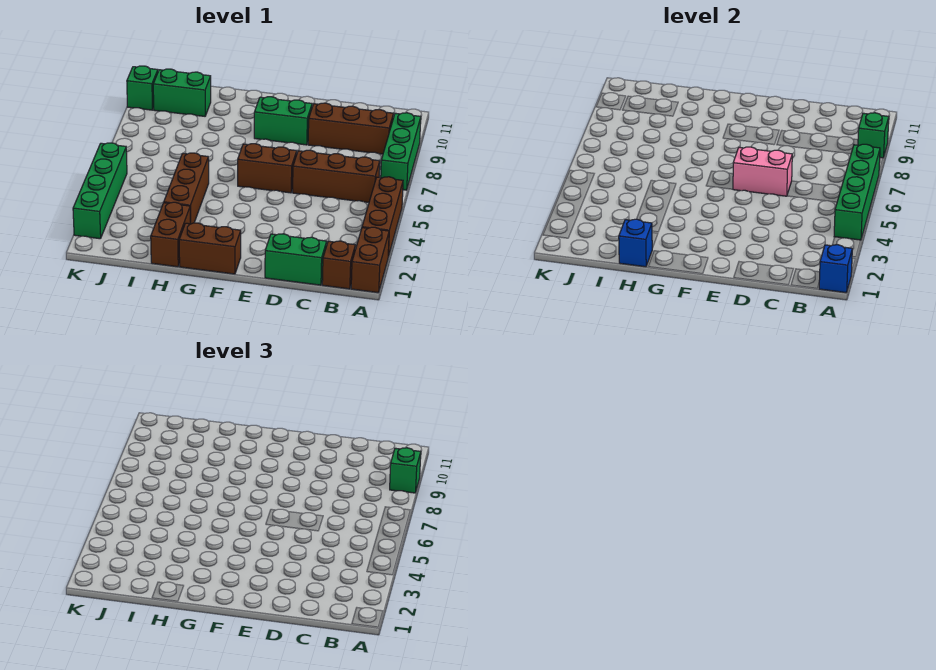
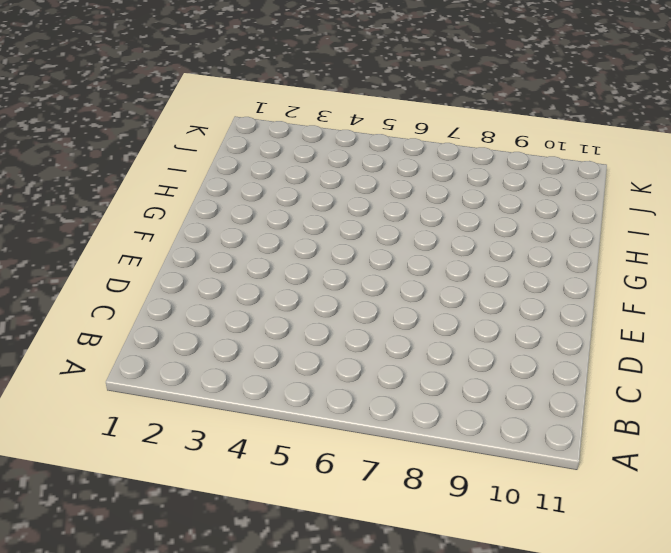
none -> brown 1x2 brick [351,227,389,293]
none -> brown 1x3 brick [362,177,403,257]
none -> green 1x3 brick [381,113,421,190]

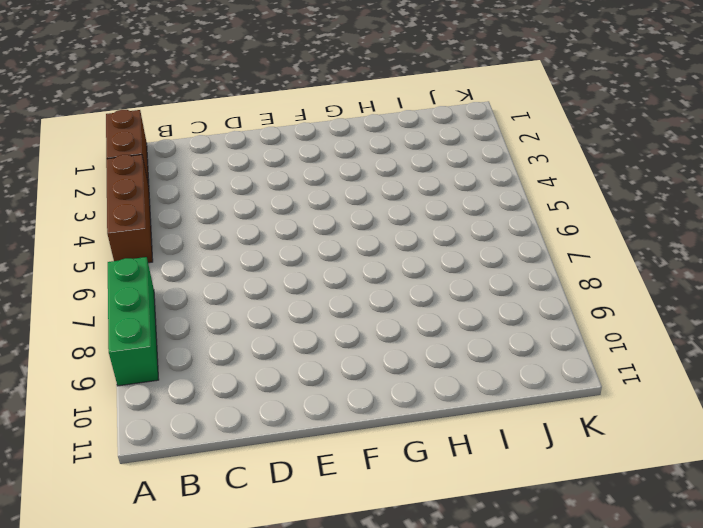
none -> brown 1x1 brick [322,241,355,289]
none -> brown 1x3 brick [293,150,380,202]
none -> brown 1x3 brick [308,103,394,154]

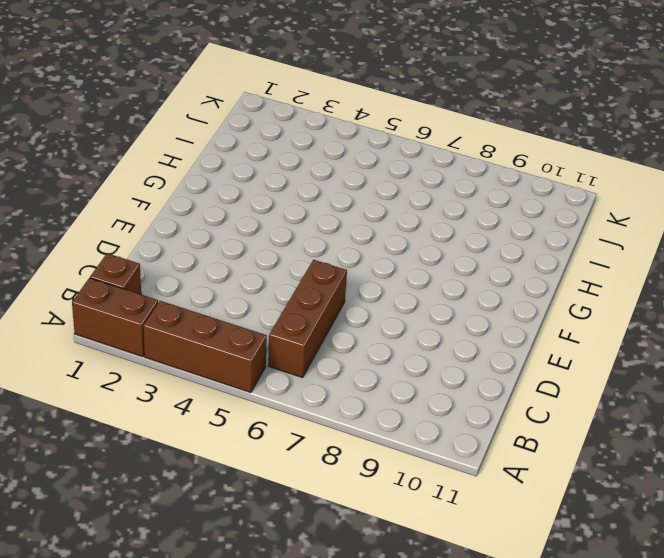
none -> green 1x3 brick [381,113,421,190]
none -> brown 1x3 brick [308,103,394,154]
none -> green 1x2 brick [265,234,327,285]

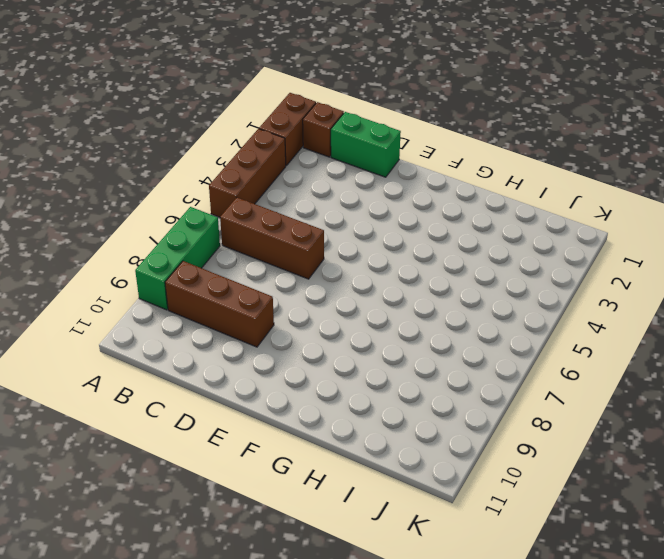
none -> brown 1x2 brick [238,144,297,193]
none -> green 1x2 brick [254,97,312,145]
none -> brown 1x2 brick [179,223,241,274]

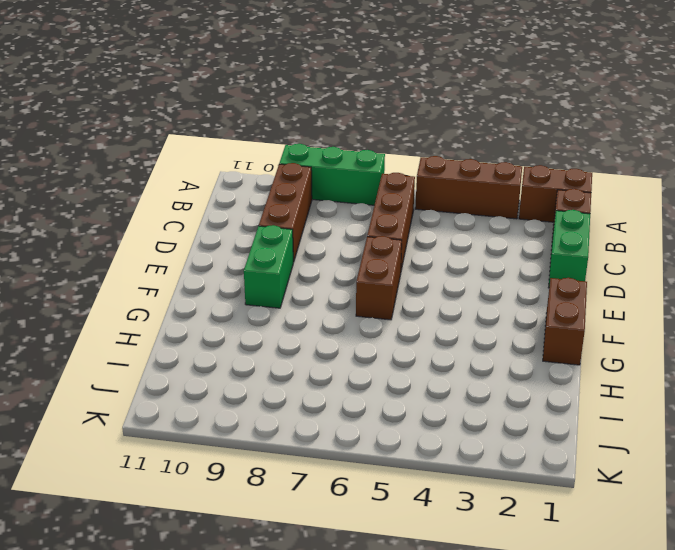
none -> brown 1x2 brick [151,202,190,267]
none -> brown 1x3 brick [164,153,209,224]
none -> green 1x2 brick [153,69,211,116]

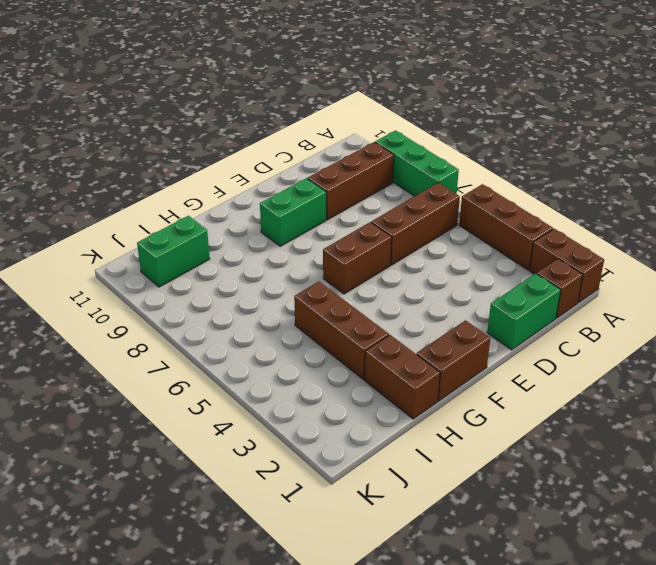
none -> green 1x4 brick [73,143,127,239]
none -> green 1x1 brick [127,66,158,110]
none -> blue 1x1 brick [819,245,852,293]

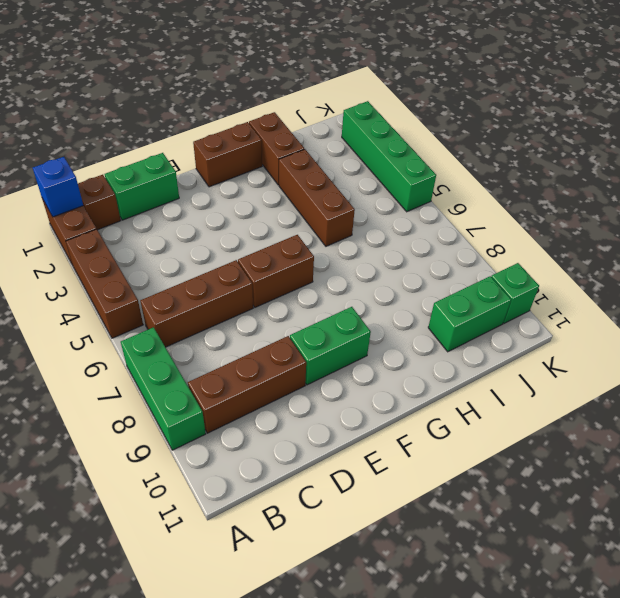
none -> green 1x4 brick [834,144,880,240]
none -> green 1x1 brick [858,113,889,158]
none -> pink 1x2 brick [733,147,792,196]

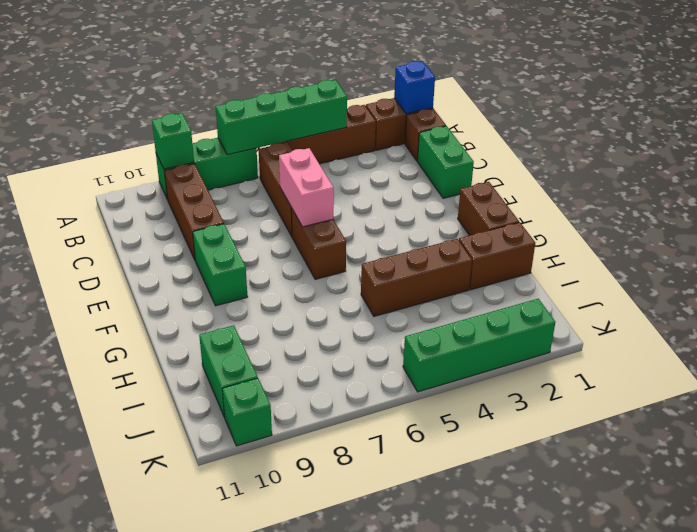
none -> blue 1x1 brick [619,219,652,267]
none -> green 1x1 brick [390,448,421,493]

